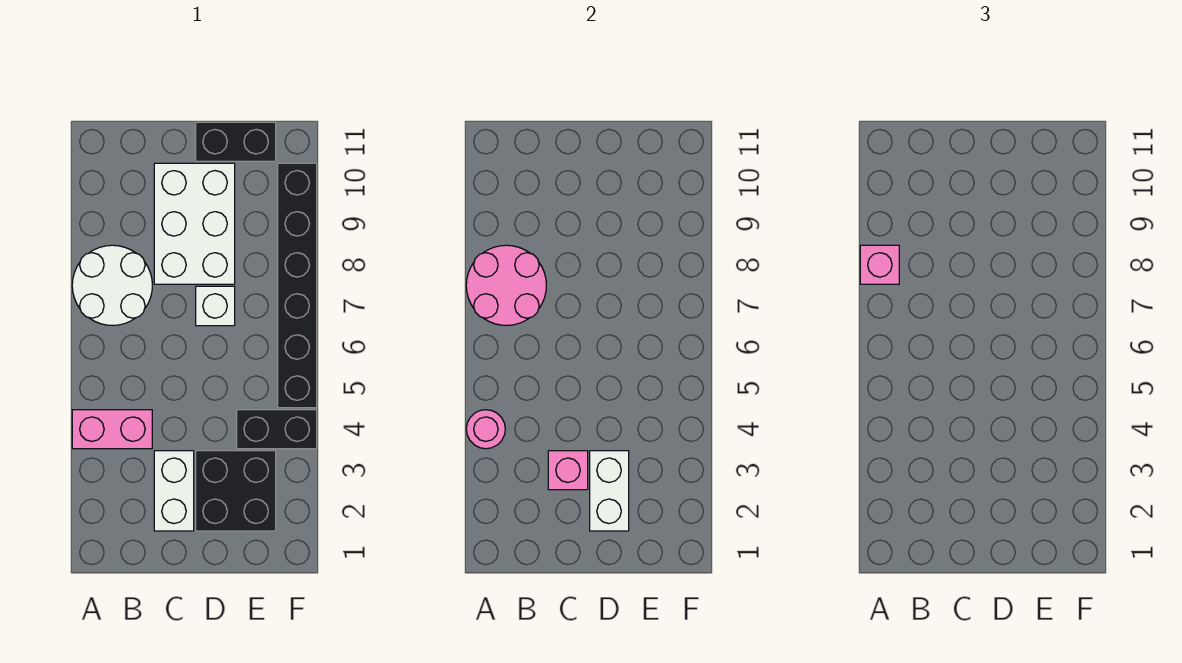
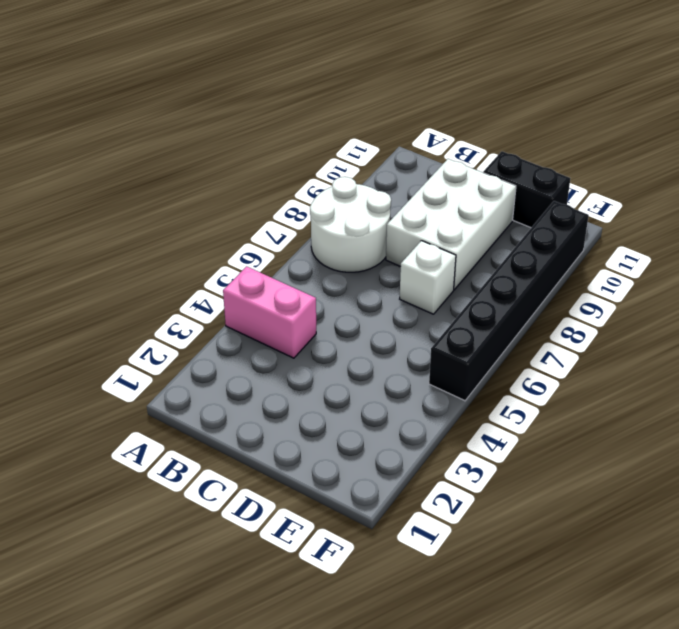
none -> white 1x2 brick [154,451,194,531]
none -> black 2x2 brick [196,451,276,531]
none -> black 1x2 brick [237,410,317,449]

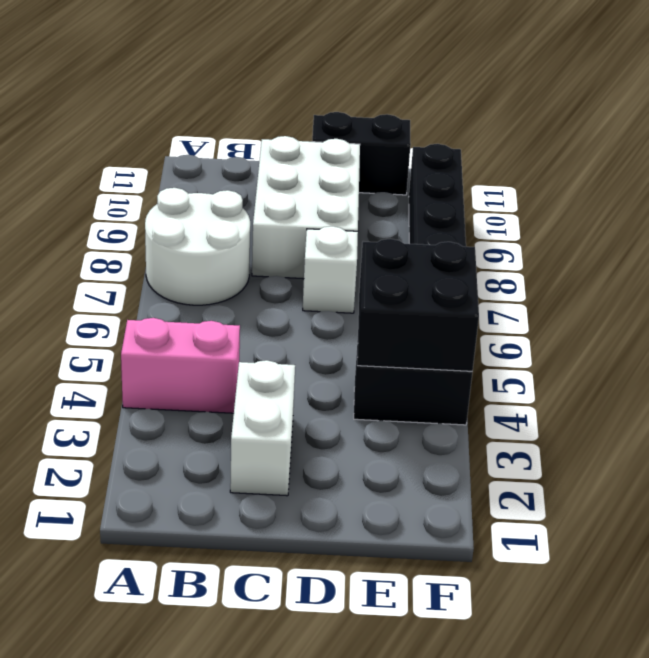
black 2x2 brick [357,239,479,371] -> black 2x2 brick moved to [196,451,276,531]
none -> pink 1x1 round brick [466,410,505,449]
none -> pink 2x2 round brick [466,245,546,326]
none -> pink 1x1 brick [548,451,588,490]

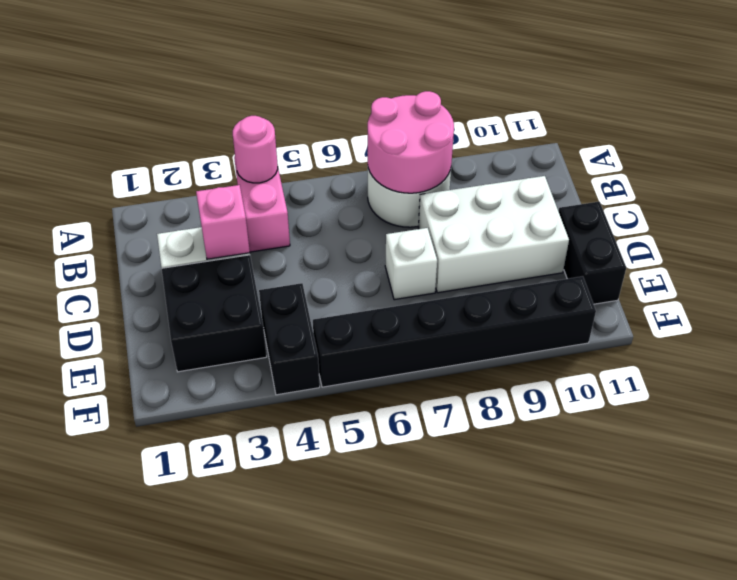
none -> white 1x2 brick [590,451,629,531]
none -> pink 1x1 brick [860,245,899,284]

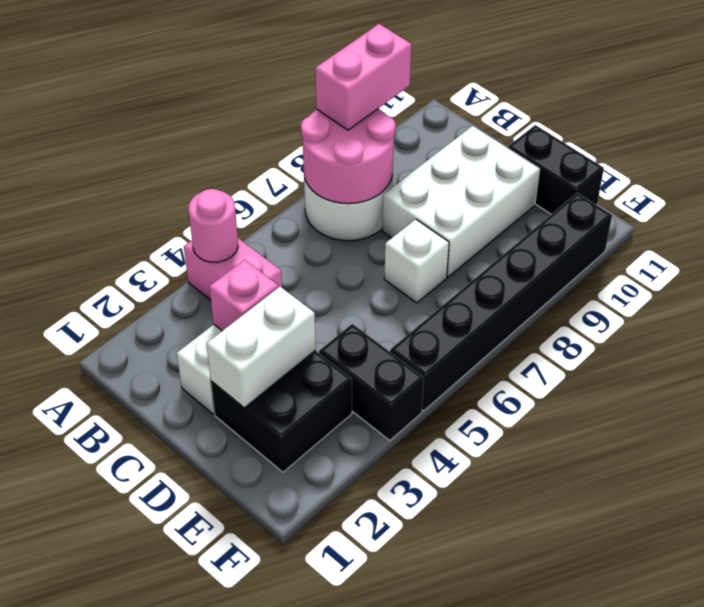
pink 1x2 brick [315,24,412,130] -> pink 1x1 brick [860,245,899,284]

